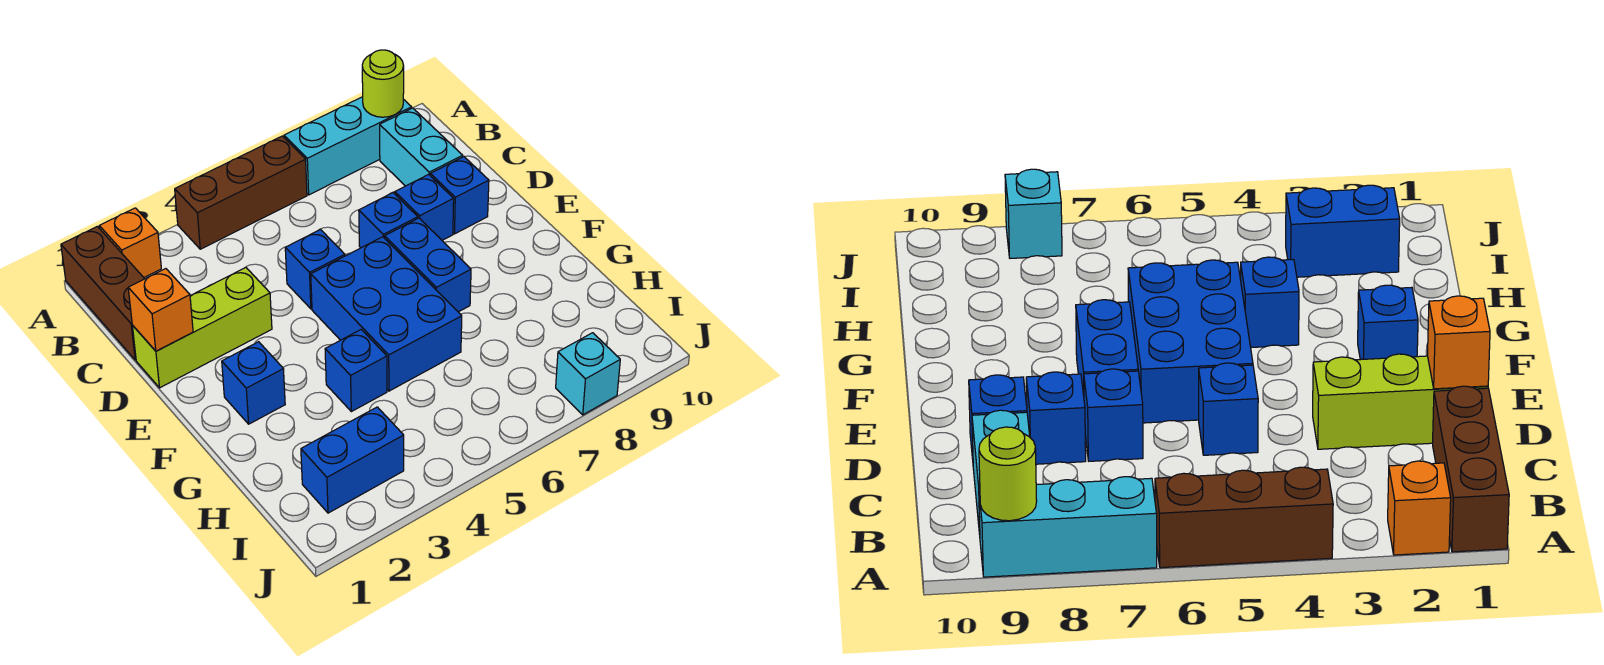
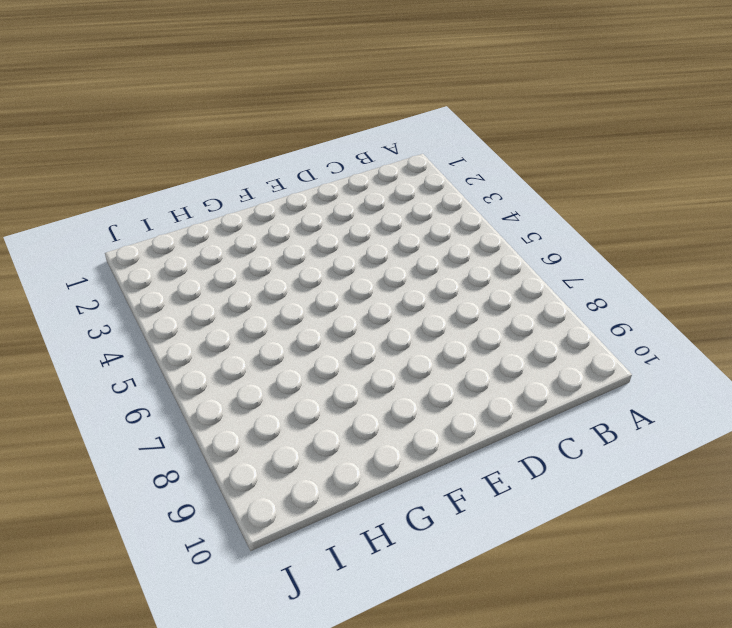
none -> brown 1x3 brick [61,226,144,360]
none -> orange 1x1 brick [99,208,161,277]
none -> brown 1x3 brick [175,136,307,249]

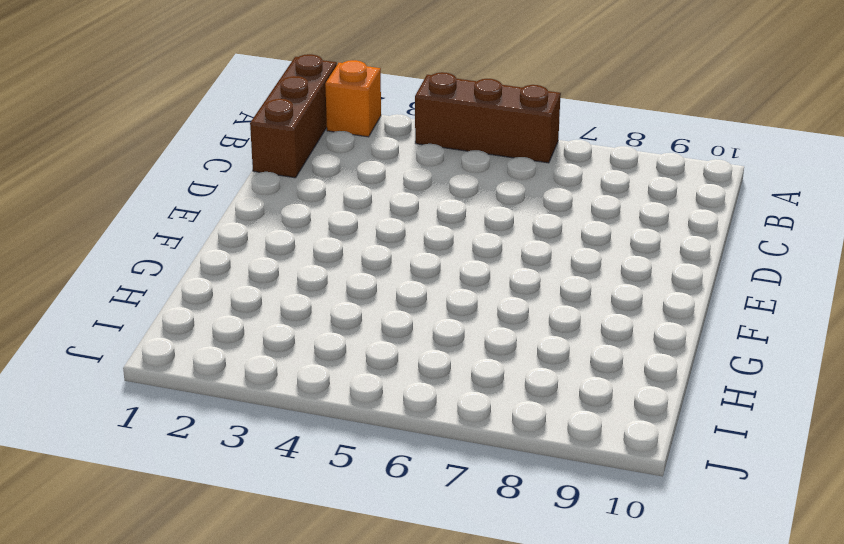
none -> cyan 1x3 brick [284,97,412,195]
none -> cyan 1x2 brick [380,108,463,186]
none -> lime 1x3 brick [132,267,272,388]

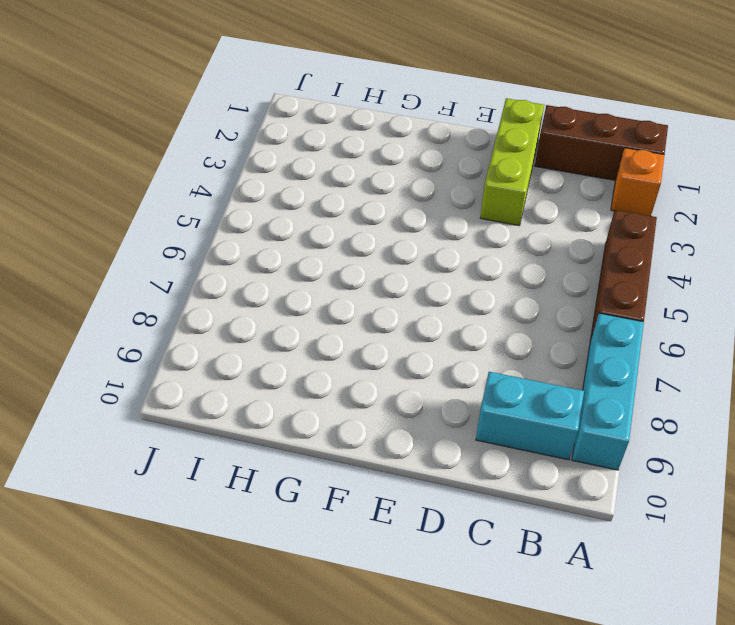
none -> blue 1x1 brick [285,230,345,309]
none -> blue 1x1 brick [359,193,418,248]
none -> blue 1x1 brick [395,174,454,240]

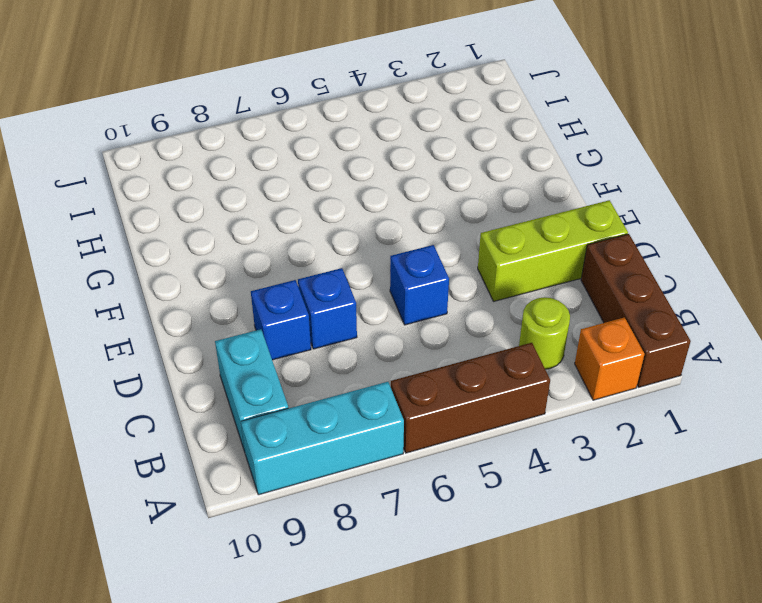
lime 1x1 round brick [519,297,570,369] -> lime 1x1 round brick moved to [362,50,404,117]
none -> blue 1x1 brick [430,157,489,234]
none -> blue 2x3 brick [311,237,462,391]
none -> blue 1x2 brick [385,218,471,312]

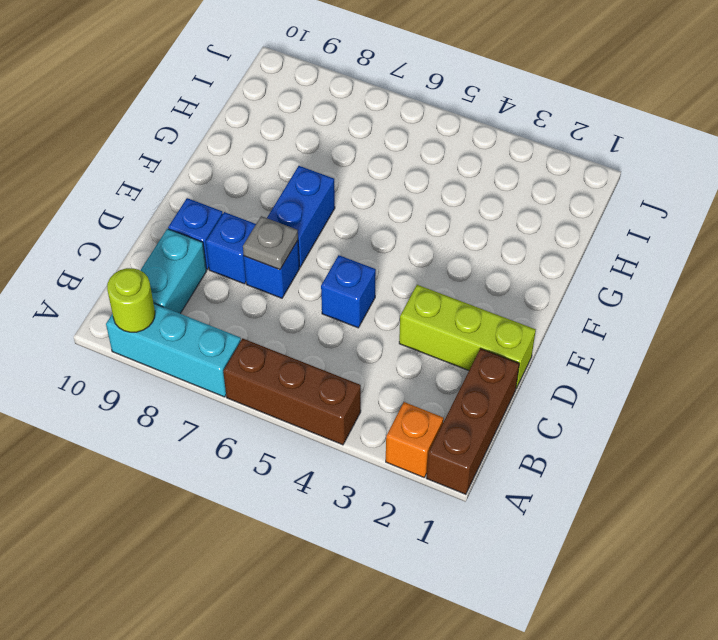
grey 1x1 plate [243,216,298,270] -> none
none -> blue 2x3 brick [311,237,462,391]
none -> blue 1x1 brick [222,342,285,424]
none -> blue 1x1 brick [325,330,387,412]

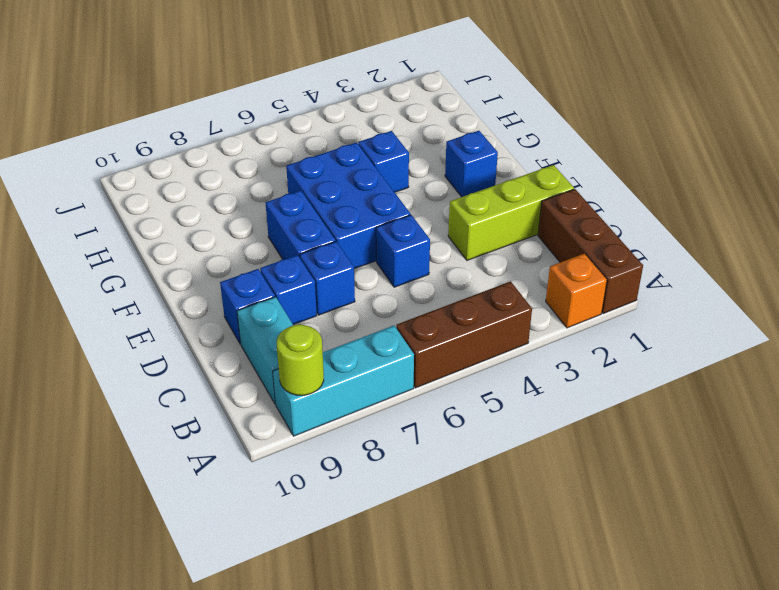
none -> blue 1x2 brick [301,407,404,513]
none -> cyan 1x1 brick [556,333,620,415]
none -> orange 1x1 brick [128,269,193,351]

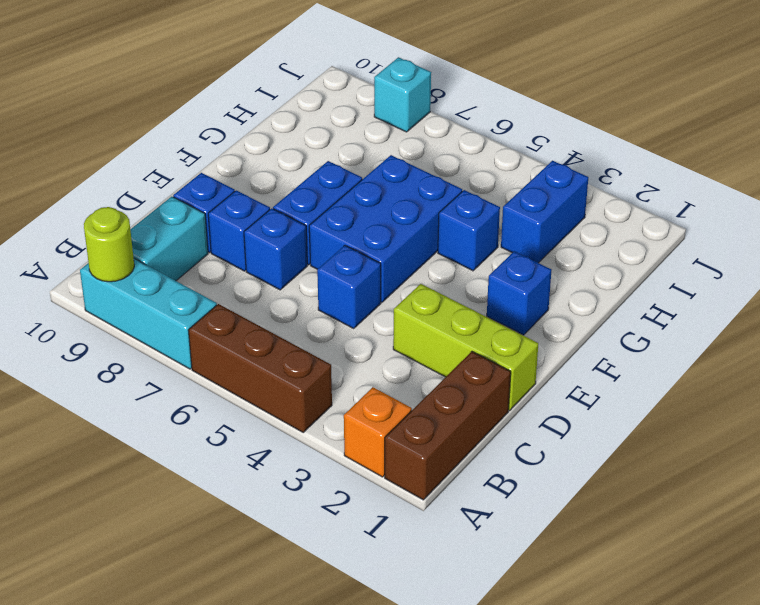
blue 1x2 brick [501,161,588,263] -> blue 1x2 brick turned to [301,407,404,513]
none -> orange 1x1 brick [128,269,193,351]

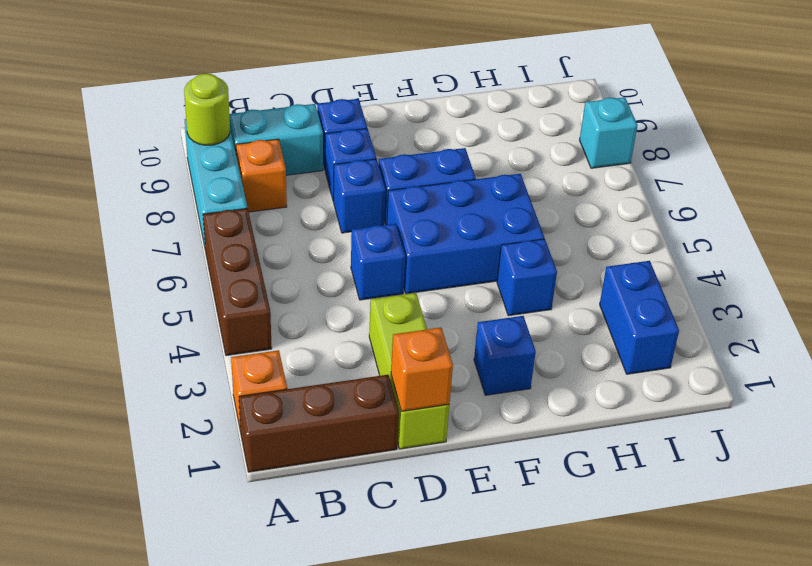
orange 1x1 brick [236,139,287,212] -> none

